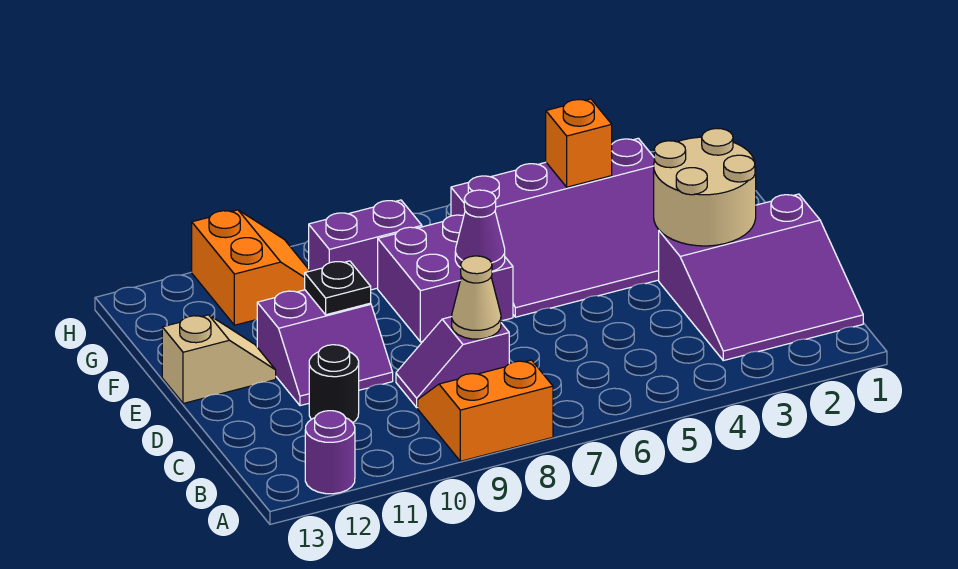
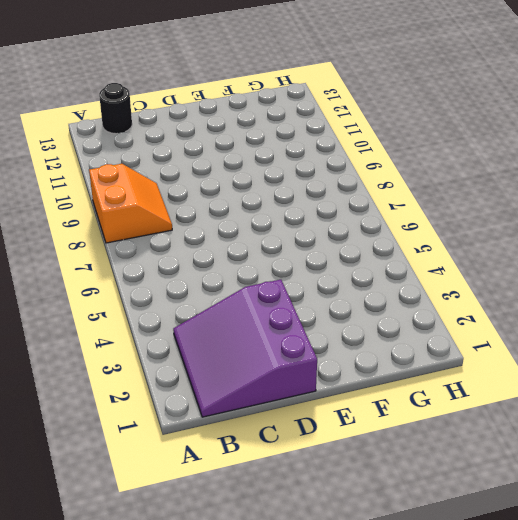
black 1x1 round brick [99,83,132,134] -> black 1x1 round brick moved to [309,345,359,423]
none -> purple 1x1 round brick [305,411,355,494]
none -> purple 1x2 slope [396,317,509,408]
none -> purple 2x2 slope [257,290,393,406]

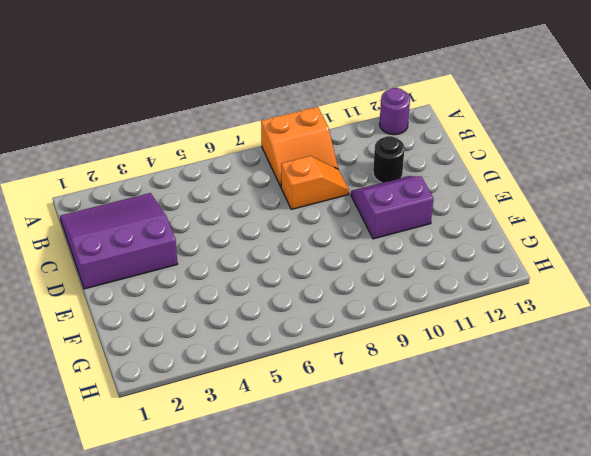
orange 1x2 slope [281,156,349,209] -> purple 1x2 slope [396,317,509,408]
none -> purple 3x4 slope [451,138,659,317]
none -> purple 2x2 brick [378,215,513,342]
none -> tan 1x2 slope [162,315,276,404]

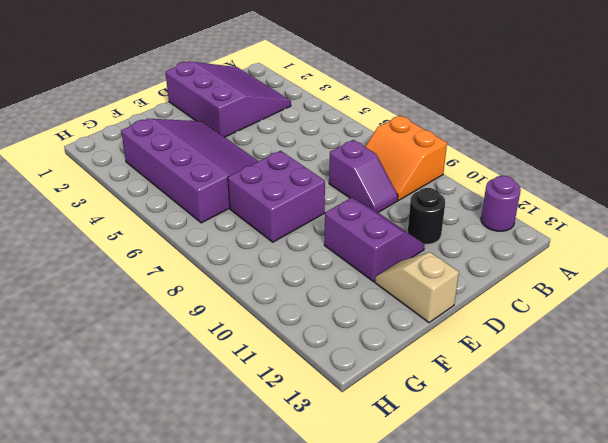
none -> purple 1x2 brick [309,200,422,290]
none -> orange 2x2 slope [192,210,310,325]
none -> tan 1x1 cone [452,256,501,339]

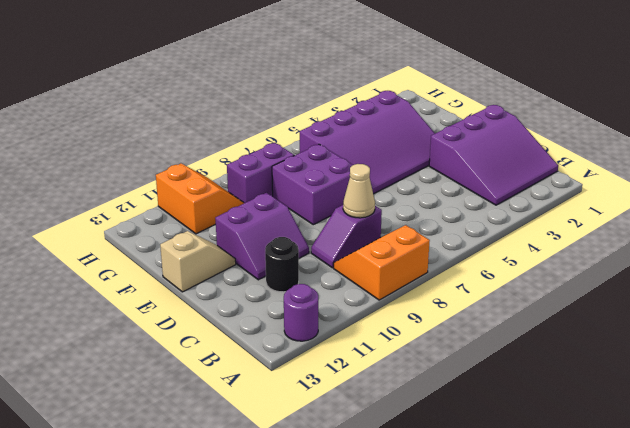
none -> tan 2x2 round brick [654,128,756,246]
none -> purple 1x1 cone [455,190,505,271]
none -> black 1x1 plate [305,261,371,315]

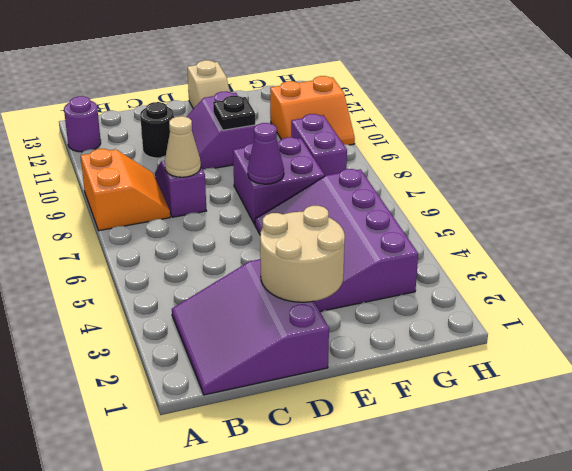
none -> orange 1x1 brick [546,99,612,187]

